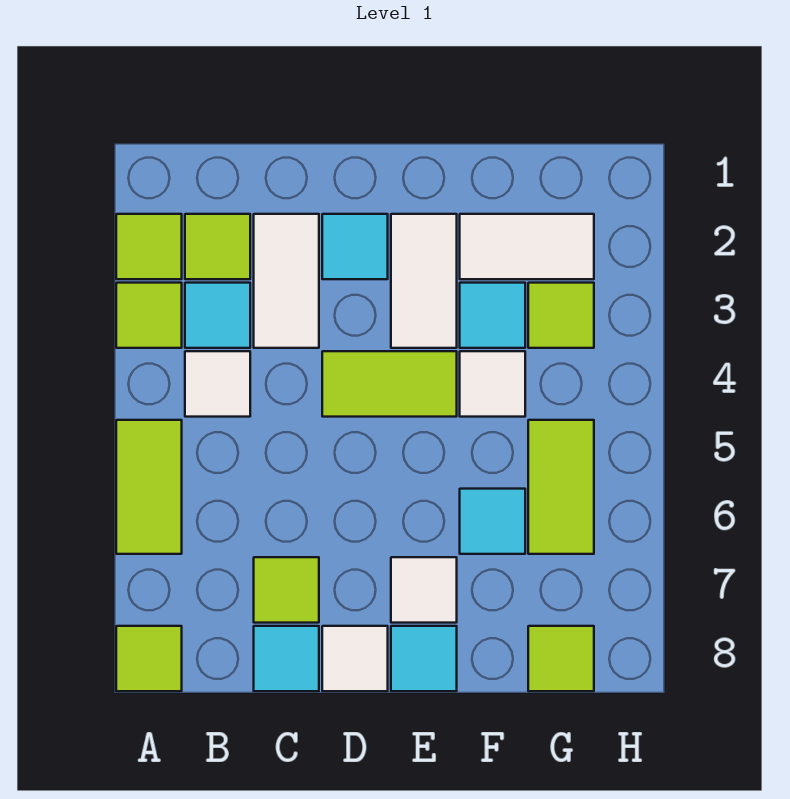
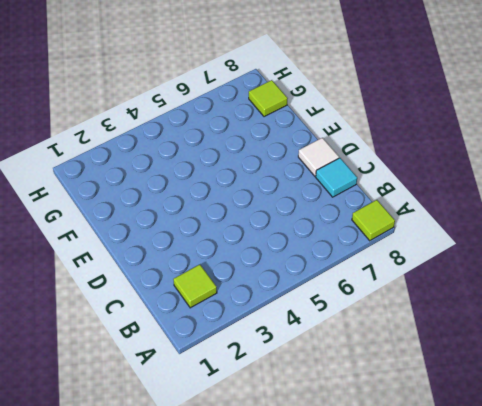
none -> lime 1x1 tile [116,214,182,279]
none -> lime 1x1 tile [116,283,182,348]
none -> lime 1x2 tile [116,420,182,554]

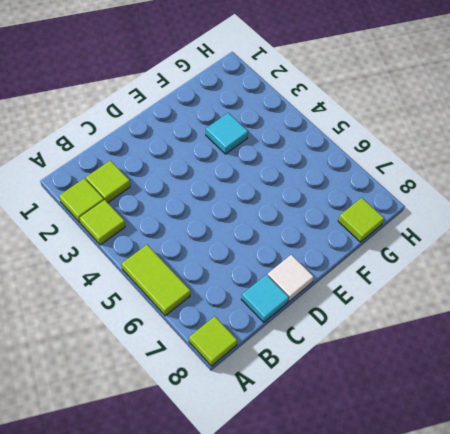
none -> cyan 1x1 tile [185,283,250,348]
none -> white 1x1 tile [185,351,250,417]
none -> white 1x2 tile [254,214,319,348]

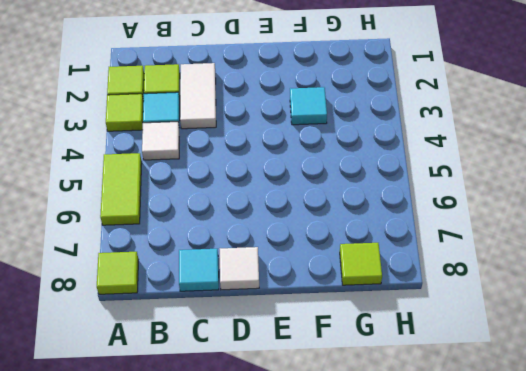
none -> lime 1x1 tile [254,557,319,623]
none -> cyan 1x1 tile [322,214,388,279]
none -> lime 1x2 tile [322,351,457,417]

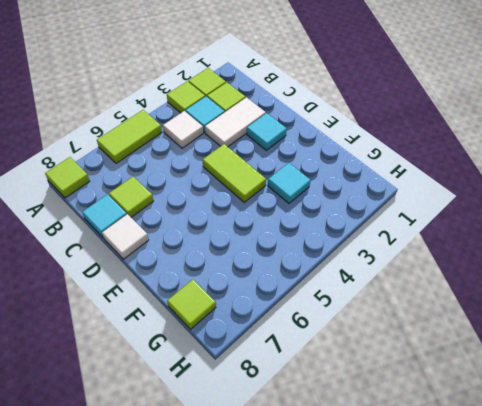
none -> white 1x2 tile [391,214,457,348]
none -> white 1x1 tile [391,557,457,623]
none -> cyan 1x1 tile [391,626,457,691]

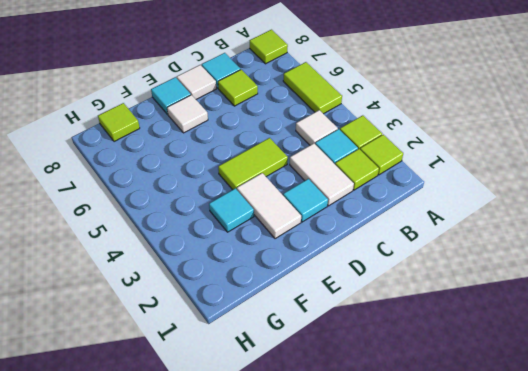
none -> white 1x2 tile [460,214,594,279]
none -> white 1x1 tile [460,351,525,417]
none -> cyan 1x1 tile [460,489,525,554]

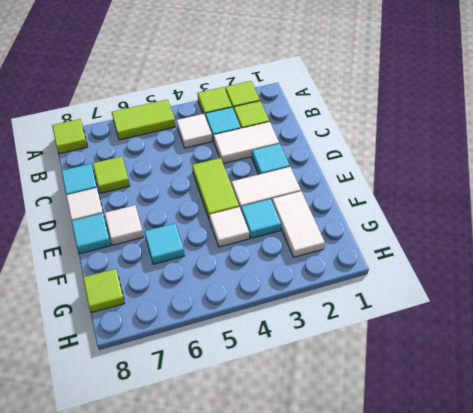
none -> lime 1x1 tile [528,283,594,348]
none -> lime 1x2 tile [528,420,594,554]

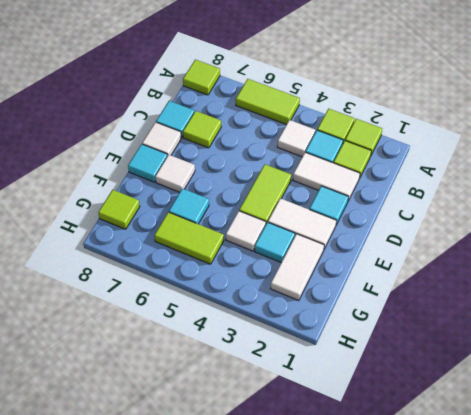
none -> lime 1x1 tile [528,283,594,348]

